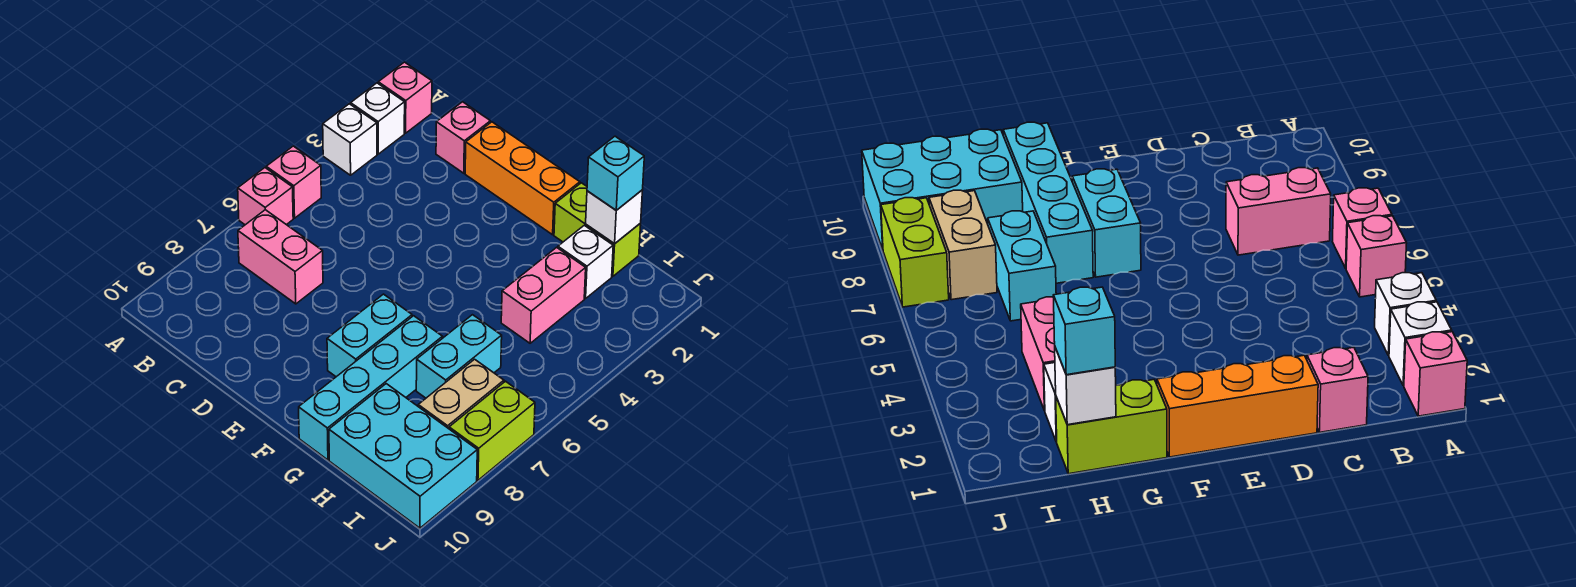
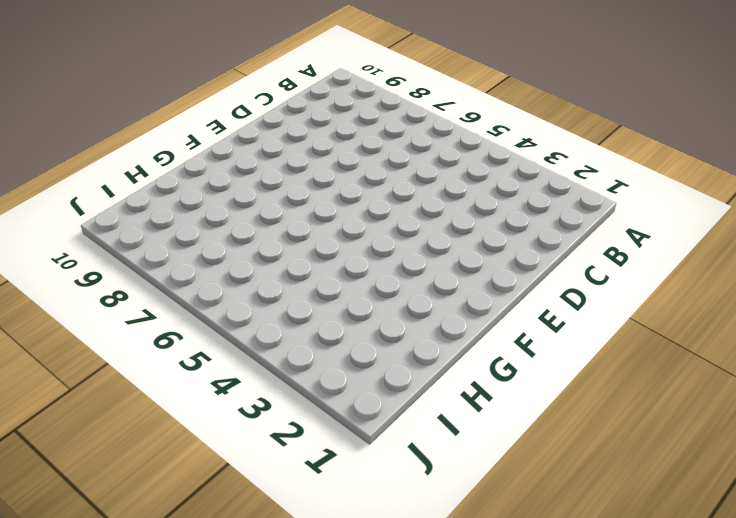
none -> pink 1x1 brick [378,62,432,133]
none -> white 1x1 brick [351,83,405,154]
none -> white 1x1 brick [323,104,377,175]

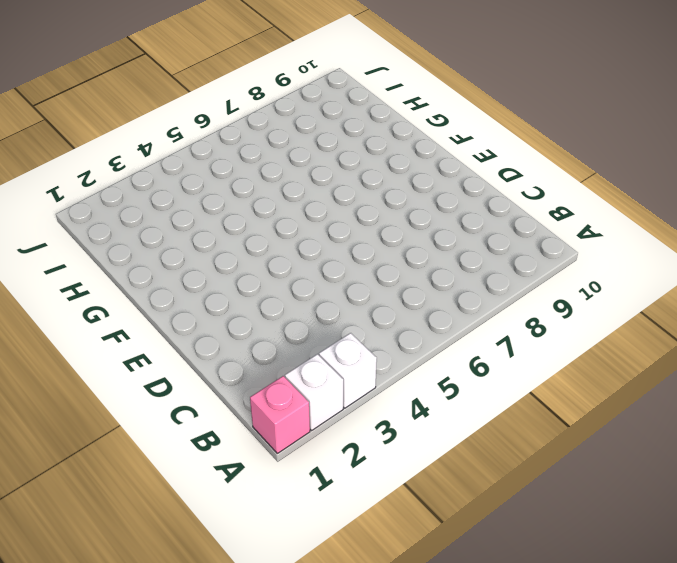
none -> pink 1x1 brick [266,146,321,218]
none -> pink 1x1 brick [238,168,293,225]
none -> pink 1x2 brick [238,210,323,304]

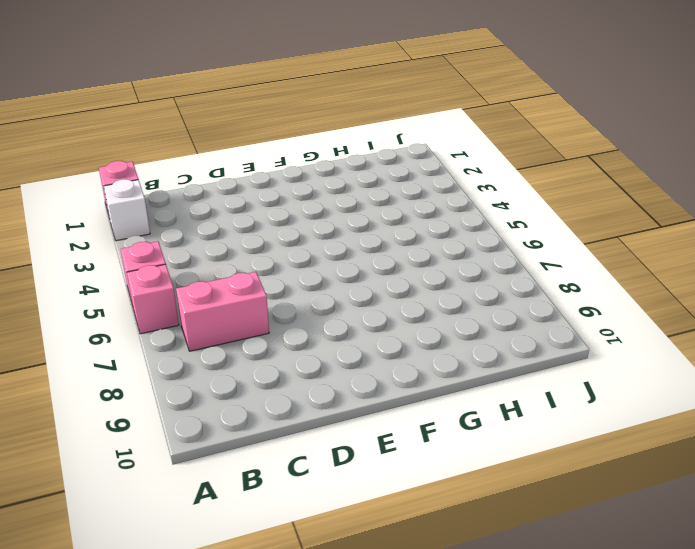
none -> white 1x1 brick [323,104,377,175]
none -> pink 1x1 brick [436,102,490,173]
none -> orange 1x3 brick [465,122,580,235]

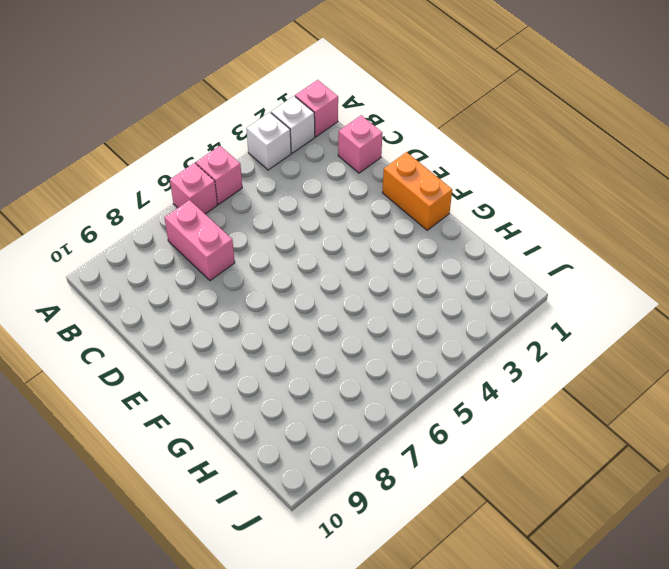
orange 1x2 brick [383,152,452,230] -> orange 1x3 brick [465,122,580,235]
none -> cyan 1x2 brick [327,294,412,377]
none -> lime 1x2 brick [554,183,641,276]
none -> cyan 1x4 brick [299,316,443,460]

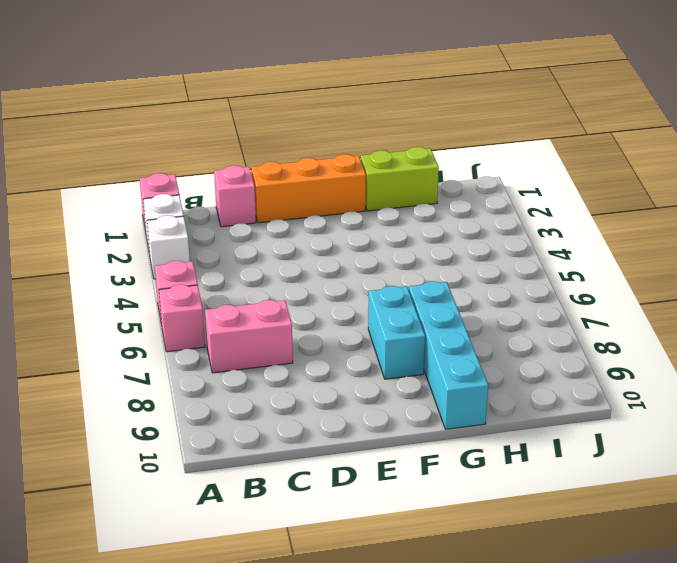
none -> white 1x1 brick [558,225,613,299]
none -> pink 1x2 brick [501,247,586,343]
none -> cyan 1x2 brick [416,315,502,398]

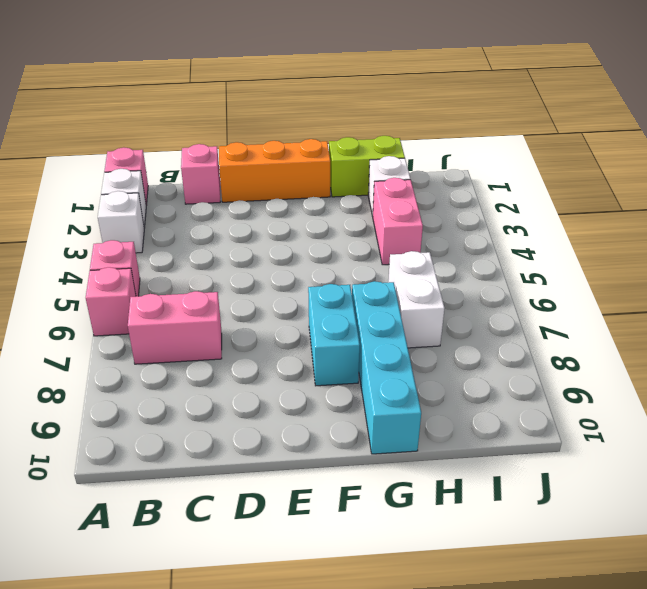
white 1x2 brick [388,251,444,348] -> cyan 1x2 brick [416,315,502,398]
none -> cyan 2x3 brick [329,384,477,528]
none -> tan 1x2 brick [418,359,504,429]
none -> lime 1x2 brick [449,381,535,480]

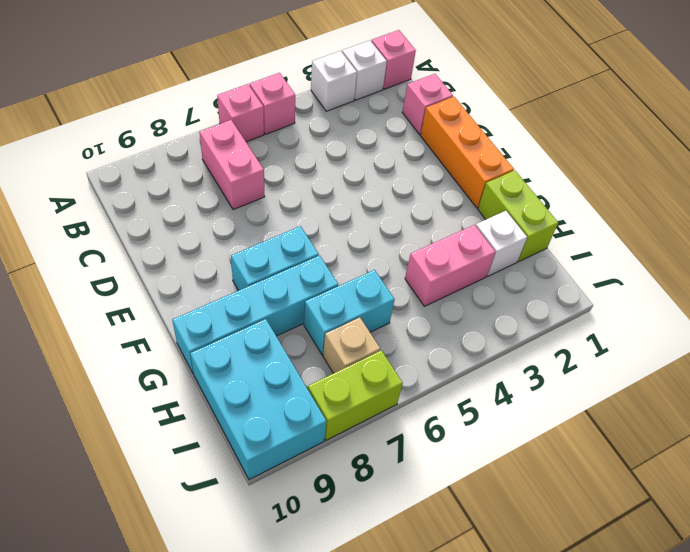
tan 1x1 brick [323,317,380,373] -> tan 1x2 brick [418,359,504,429]
none -> white 1x1 brick [586,190,643,244]
none -> cyan 1x1 brick [587,136,644,210]

